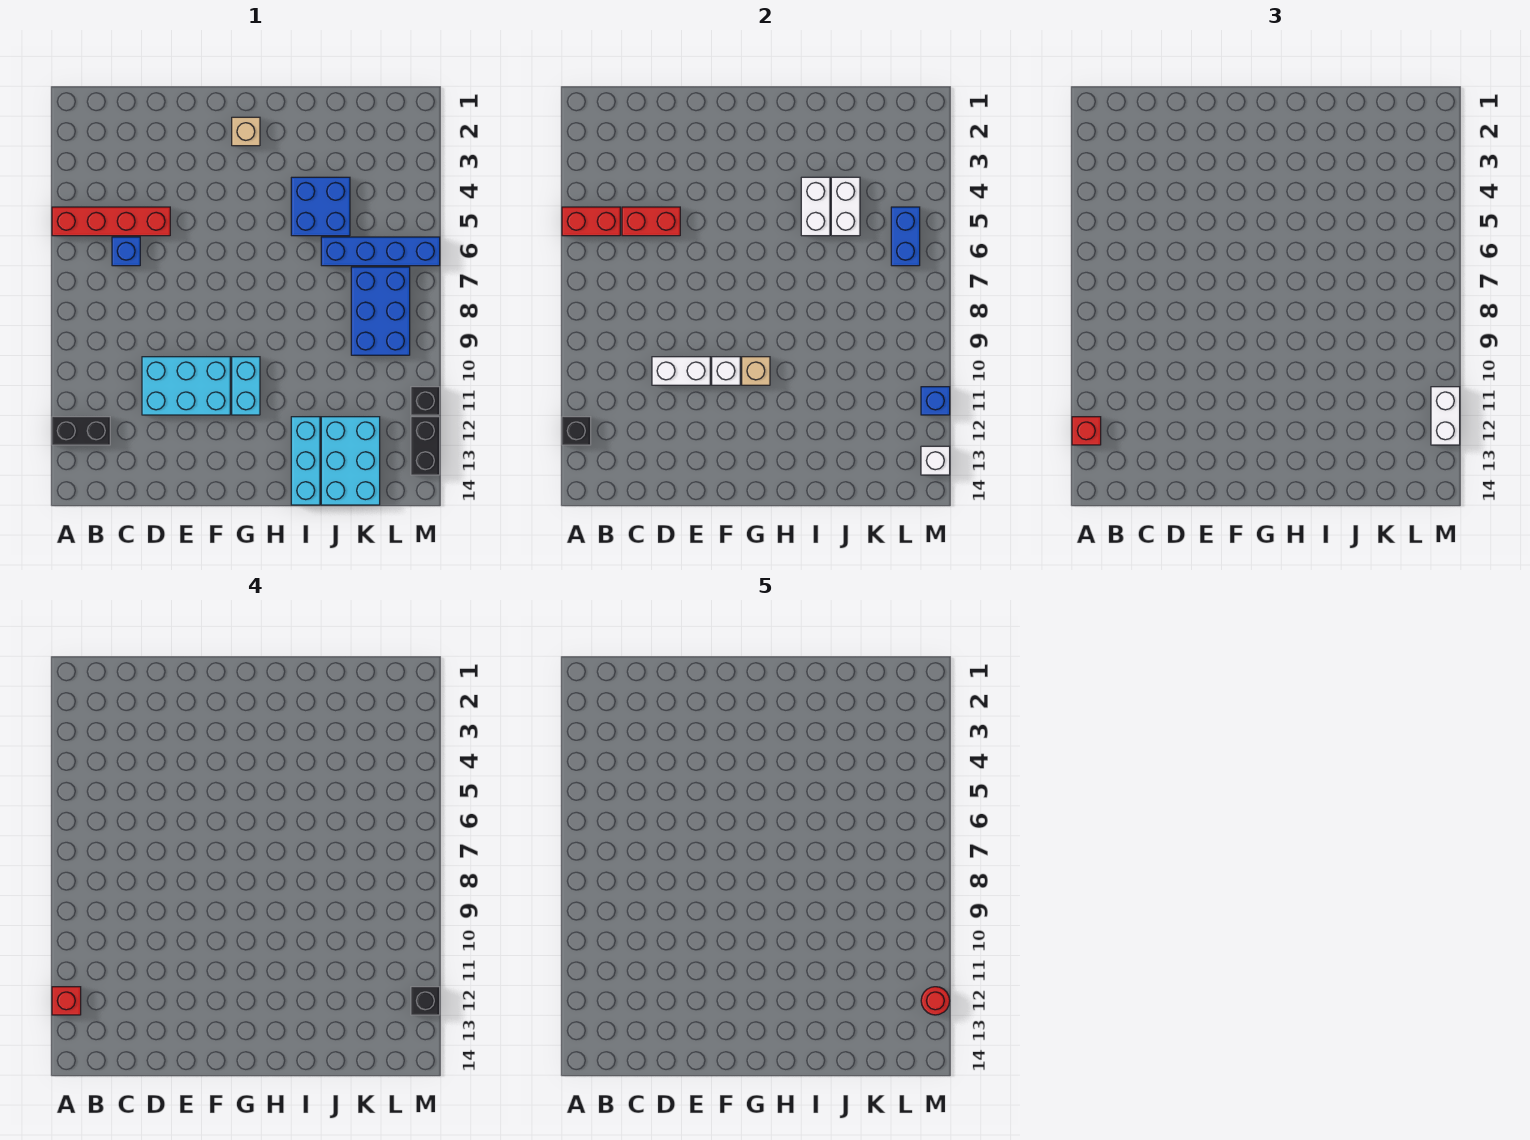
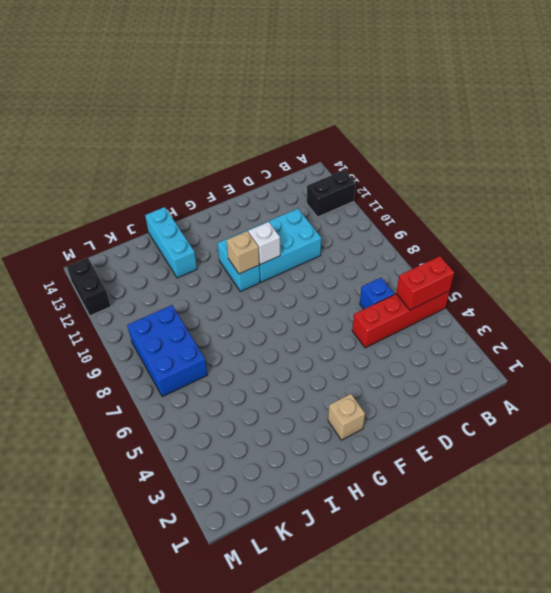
none -> blue 2x2 brick [291,177,350,236]
none -> blue 1x4 brick [321,237,440,266]
none -> cyan 2x3 brick [321,417,380,505]

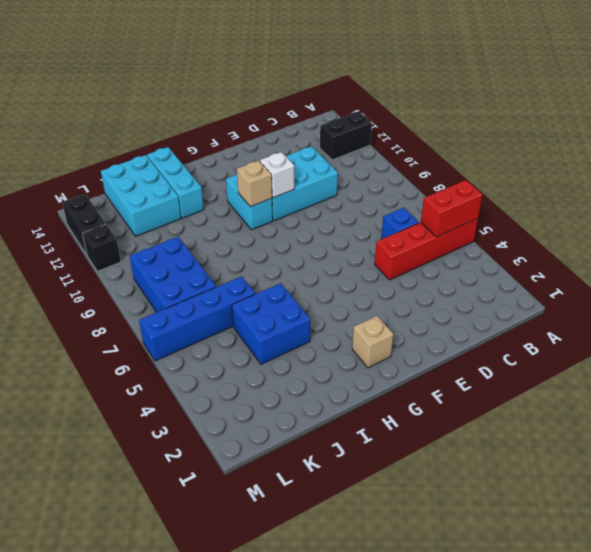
none -> black 1x1 brick [562,417,591,445]
none -> red 1x2 brick [622,207,680,236]
none -> white 1x2 brick [652,357,710,385]

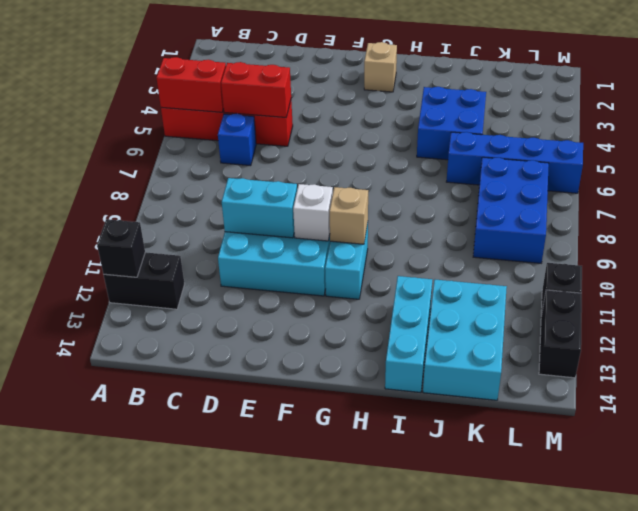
cyan 1x2 brick [222,178,297,238] -> white 1x2 brick [652,357,710,385]
none -> white 1x2 brick [801,177,830,236]
none -> white 1x2 brick [831,177,860,236]
none -> blue 1x2 brick [891,207,920,266]

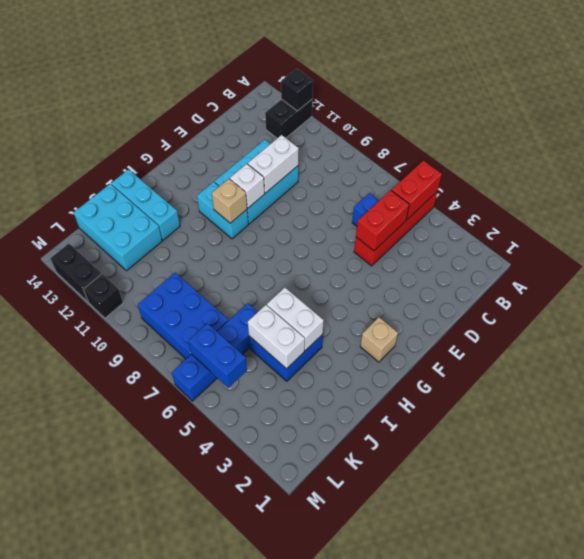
none -> blue 1x1 brick [921,387,950,415]
none -> white 1x1 brick [921,446,950,475]
none -> red 1x1 brick [1072,417,1101,445]

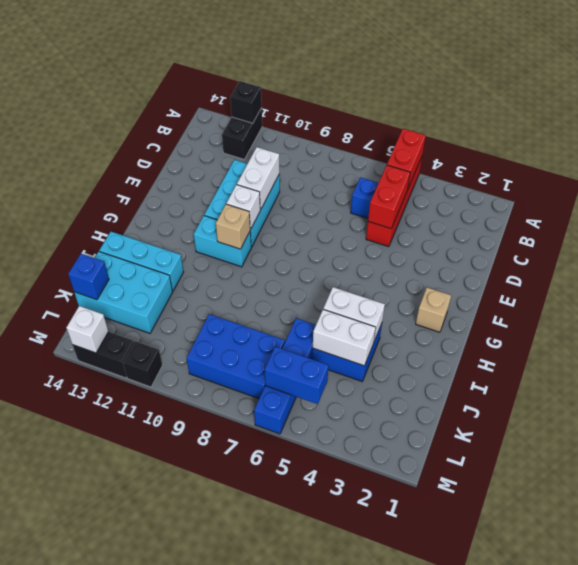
blue 1x1 brick [68,254,109,300] -> blue 1x1 brick moved to [921,387,950,415]
none -> red 1x1 brick [1072,417,1101,445]
none -> white 1x2 brick [1431,387,1460,445]
none -> red 1x1 brick [52,987,81,1015]

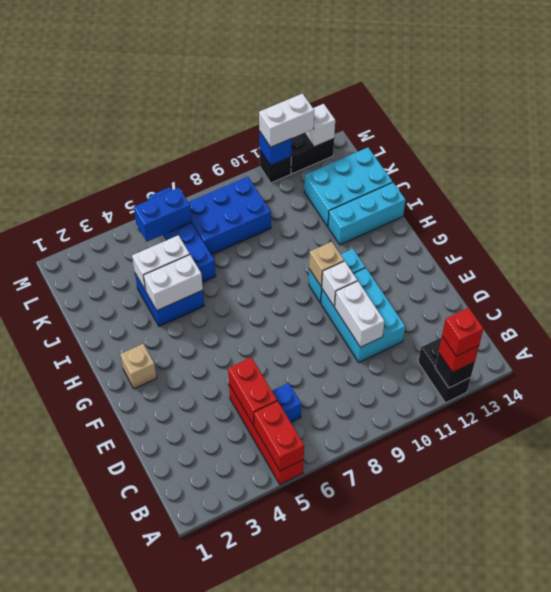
none -> black 1x1 brick [411,987,440,1015]
none -> red 1x1 round brick [921,987,950,1015]

